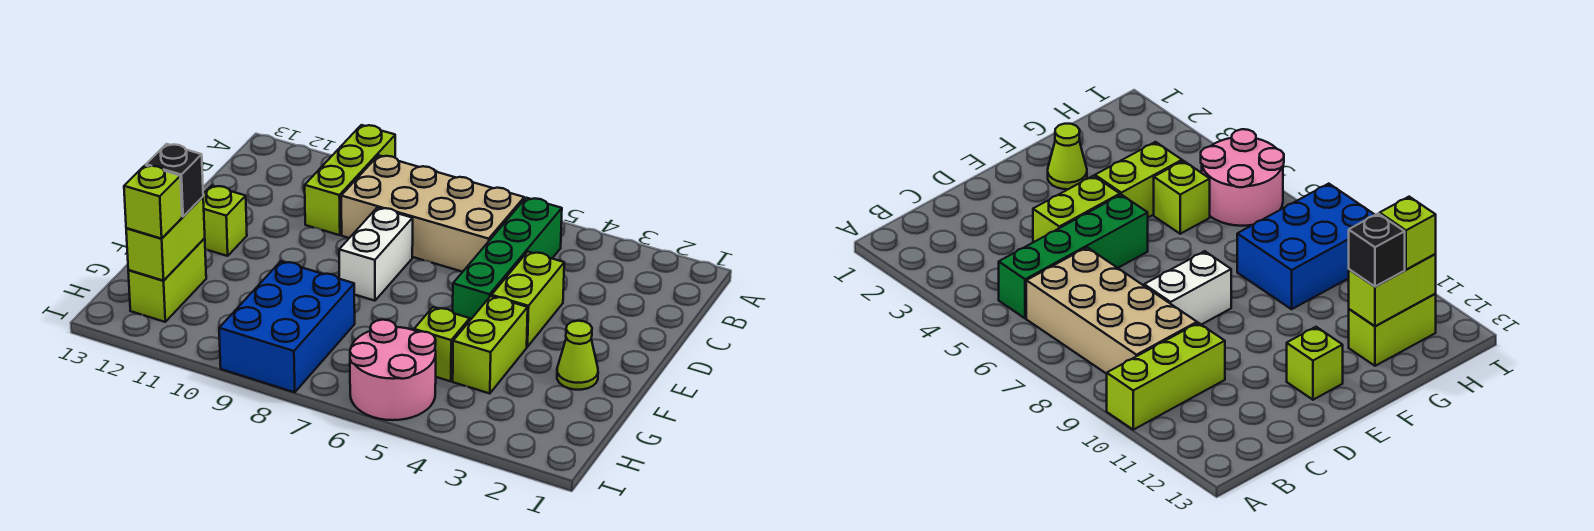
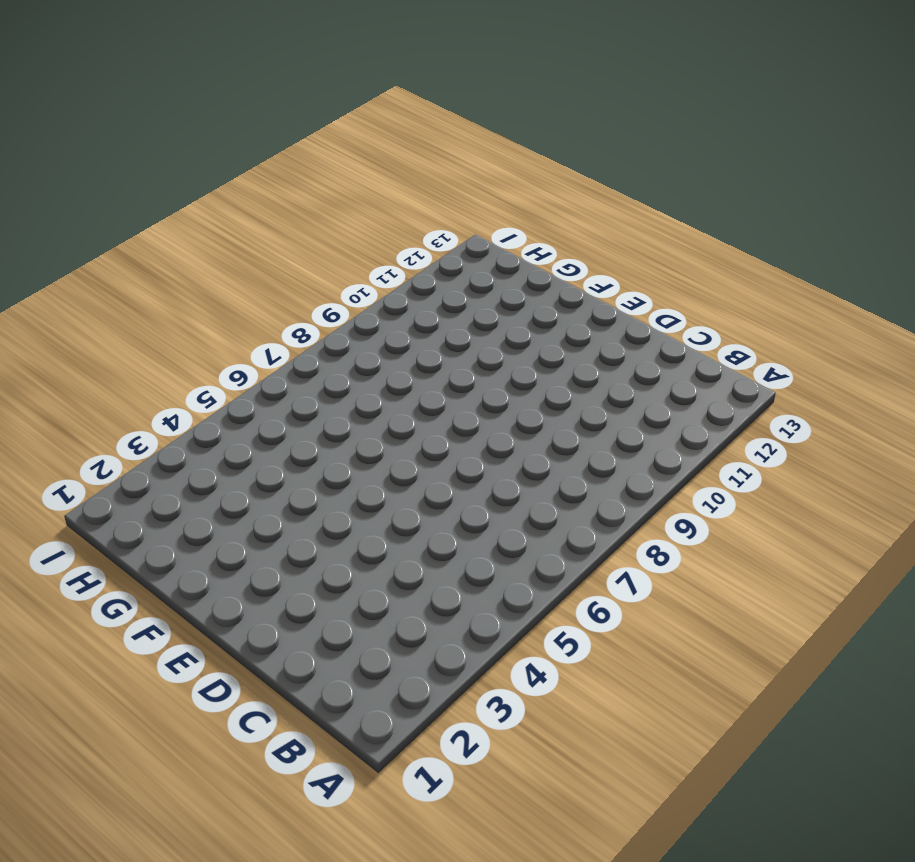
none -> lime 1x3 brick [305,125,395,235]
none -> green 1x4 brick [452,198,562,320]
none -> tan 2x4 brick [341,155,524,272]

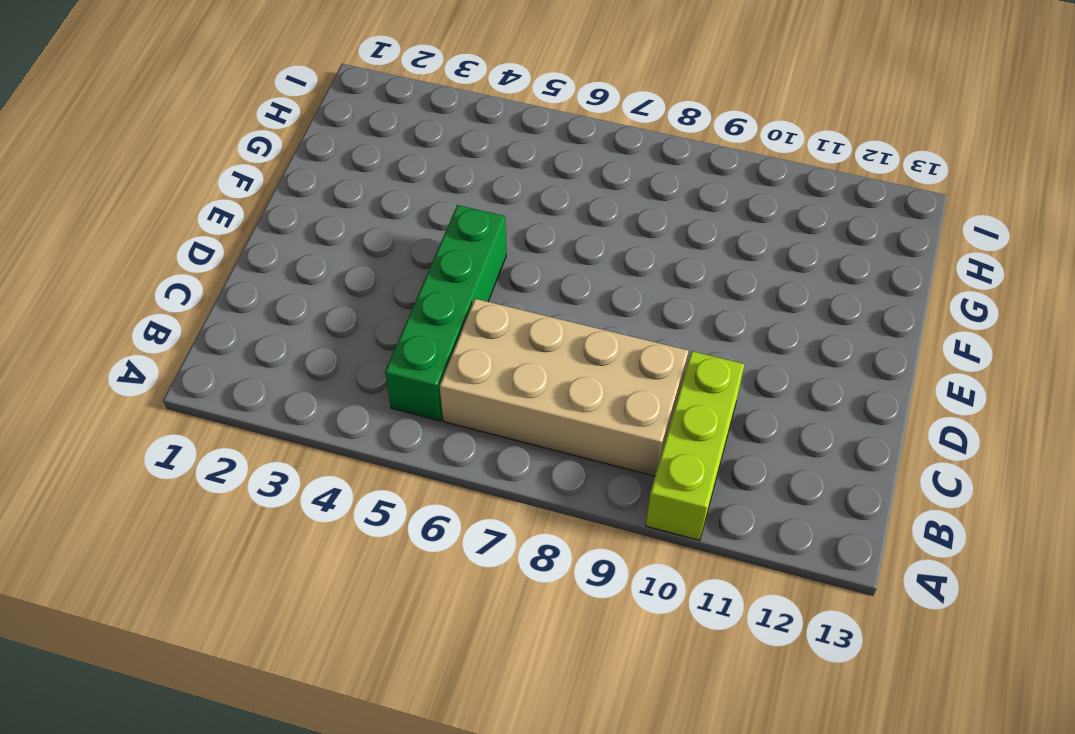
none -> lime 1x2 brick [492,252,564,347]
none -> white 1x2 brick [339,207,413,301]
none -> lime 1x1 brick [203,186,247,256]

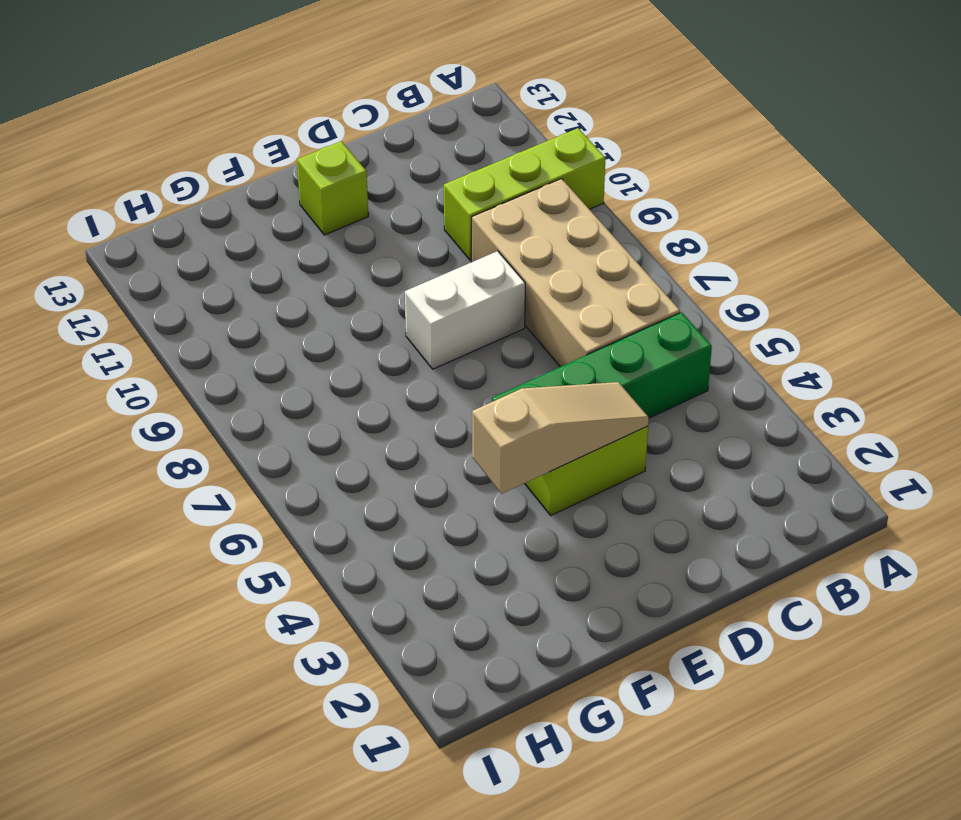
tan 1x3 slope [472,382,649,494] -> none
none -> lime 1x1 cone [557,321,598,390]
none -> lime 1x2 brick [453,296,528,394]
none -> lime 1x1 brick [414,307,470,381]

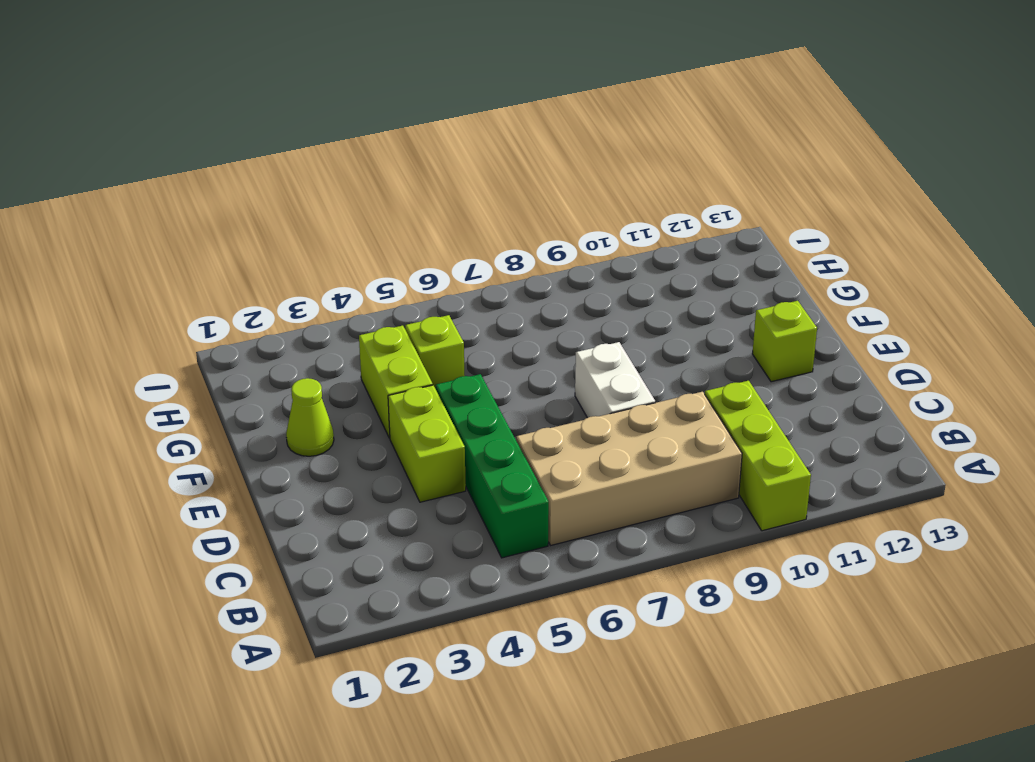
none -> blue 2x3 brick [219,261,355,392]
none -> lime 1x2 brick [128,238,206,322]
none -> pink 2x2 round brick [350,320,436,420]

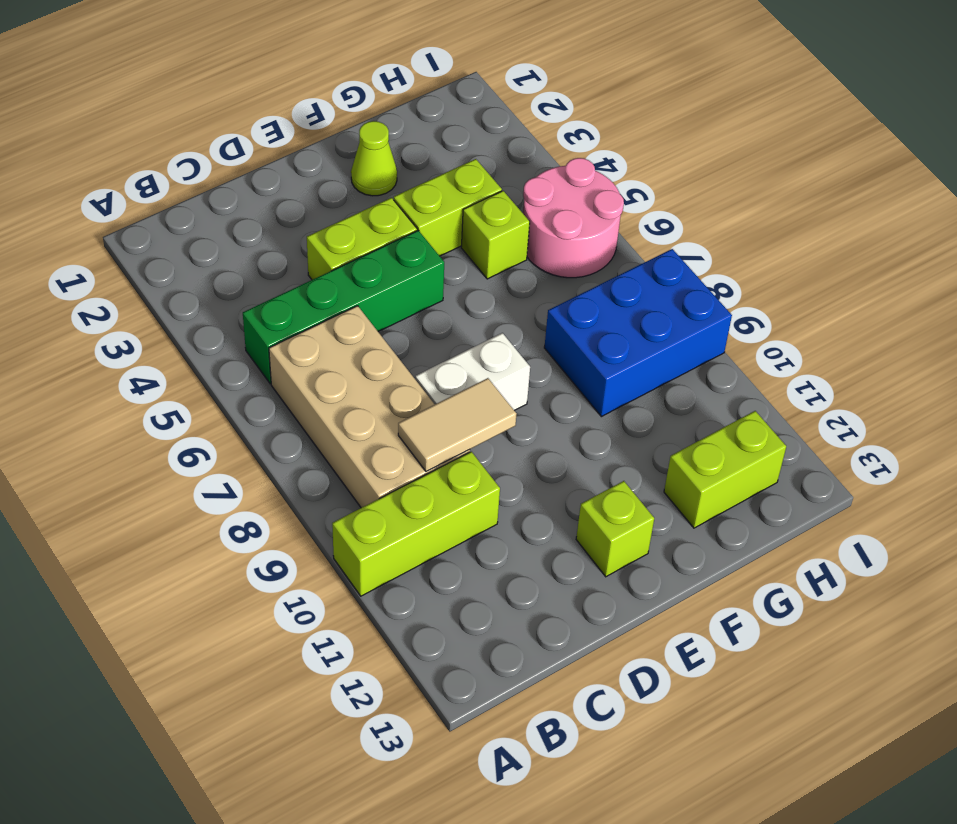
tan 1x2 tile [398,378,516,471] -> none
none -> lime 1x2 brick [126,197,205,281]
none -> black 1x1 brick [146,144,203,217]
none -> lime 1x1 brick [124,165,182,239]

